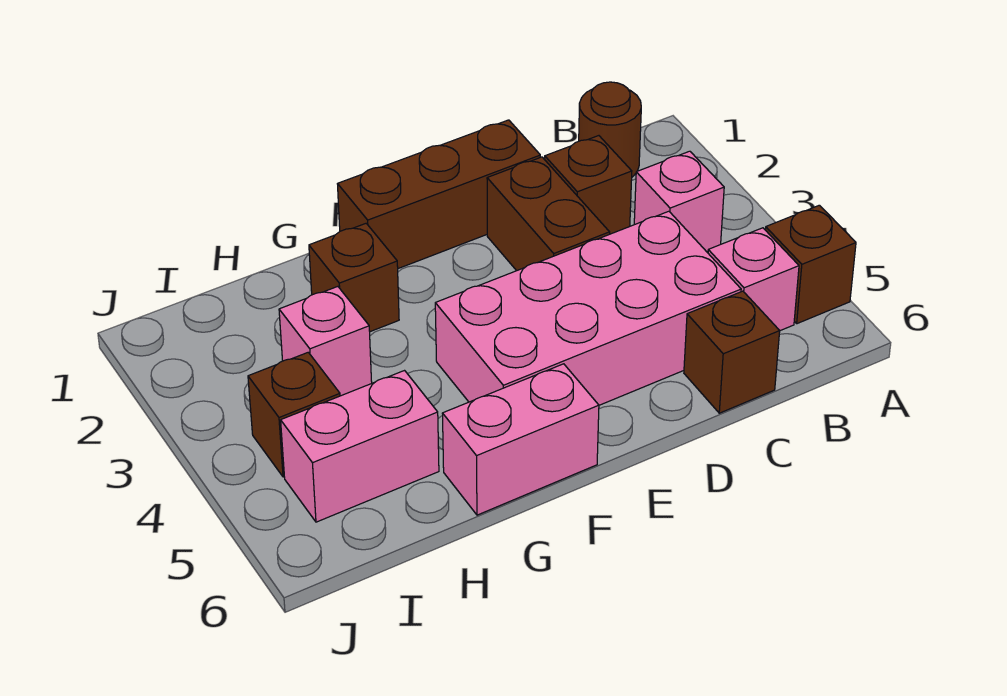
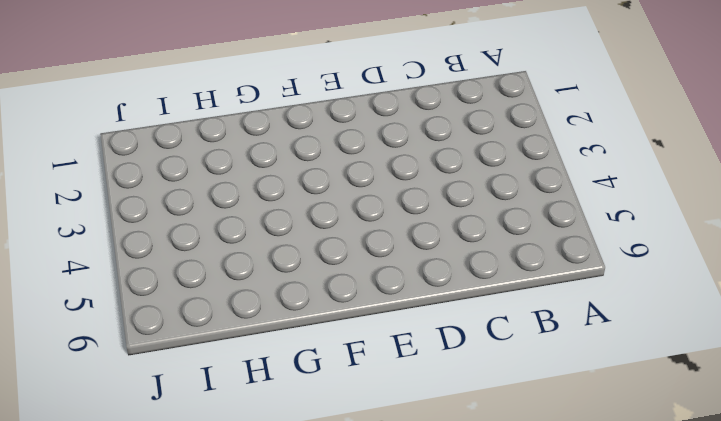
none -> brown 1x1 brick [765,205,856,324]
none -> brown 1x1 round brick [579,82,641,177]
none -> pink 1x1 brick [634,151,724,252]

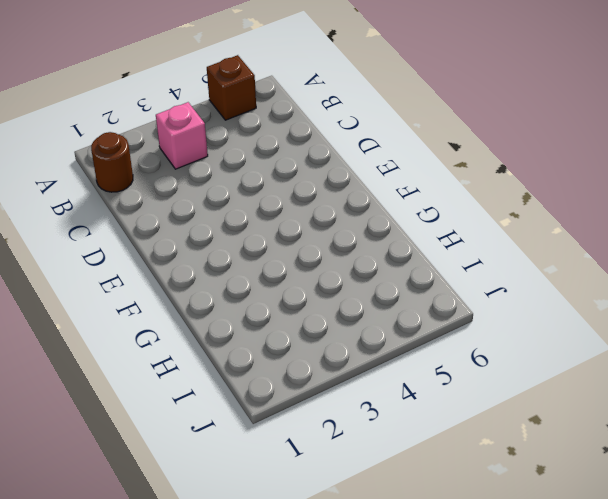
none -> pink 1x1 brick [708,228,799,331]
none -> brown 1x1 brick [545,136,632,234]
none -> pink 2x4 brick [435,211,741,405]

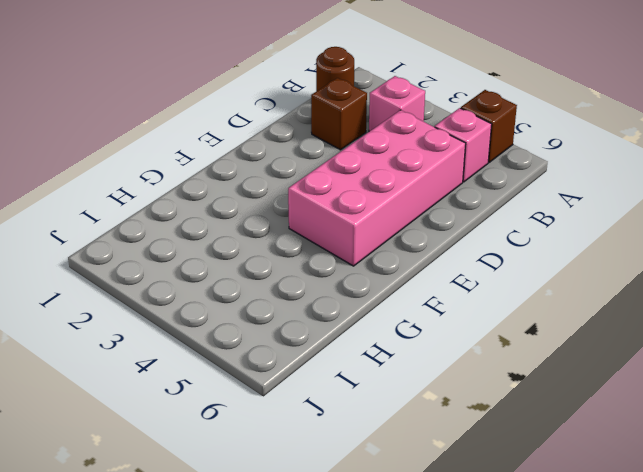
none -> brown 1x1 brick [684,291,780,413]
none -> brown 1x3 brick [338,120,540,269]
none -> brown 1x2 brick [487,157,610,271]

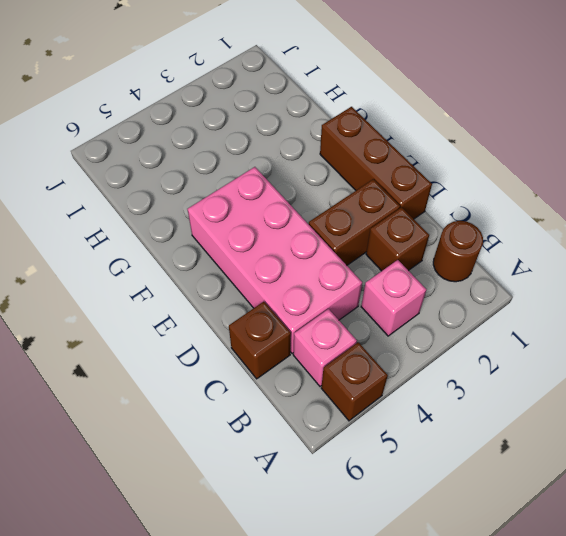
none -> pink 1x2 brick [442,364,599,515]
none -> brown 1x1 brick [309,223,399,332]
none -> pink 1x1 brick [279,287,372,396]

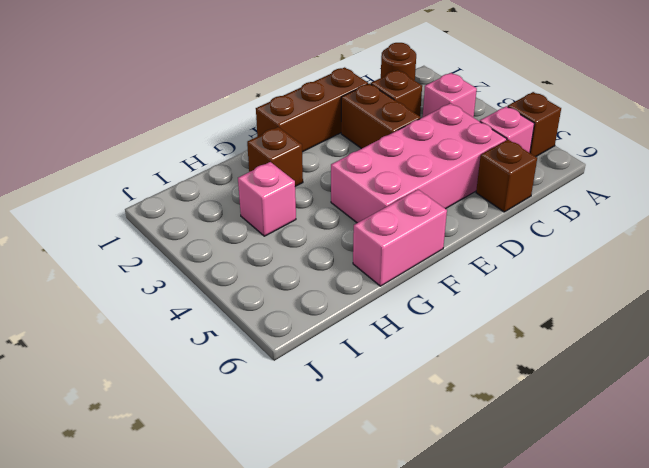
none -> pink 1x2 brick [281,371,439,522]
none -> brown 1x1 brick [248,352,340,477]

